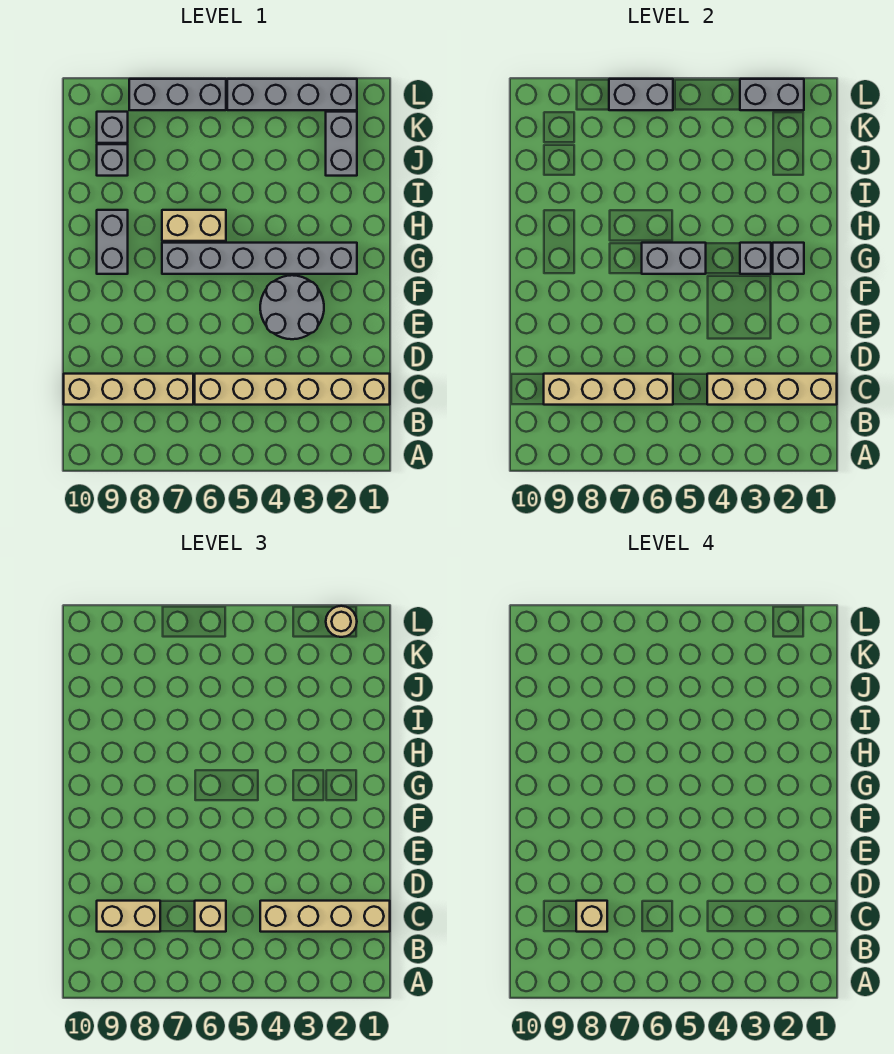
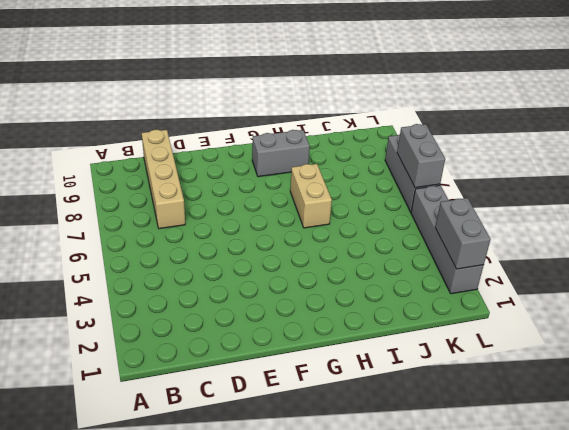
none -> tan 1x6 brick [195,374,390,405]
none -> grey 2x2 round brick [260,275,324,339]
none -> grey 1x6 brick [162,243,357,274]

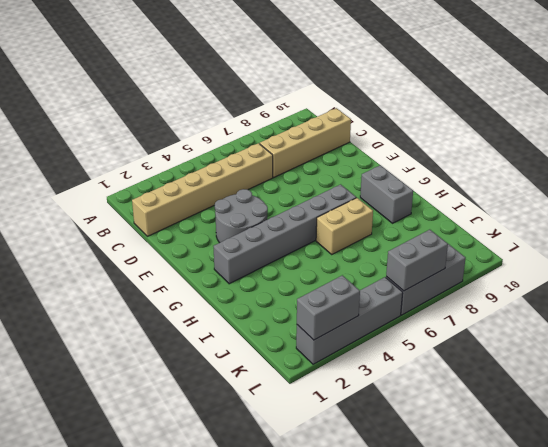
none -> grey 1x2 brick [326,112,357,176]
none -> grey 1x1 brick [97,144,128,176]
none -> grey 1x1 brick [97,112,128,143]

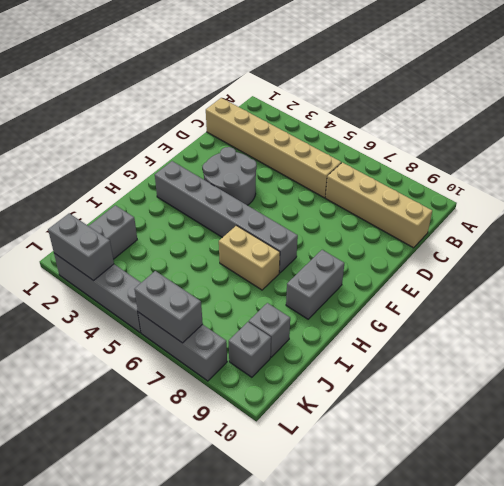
none -> tan 1x4 brick [707,374,837,405]
none -> tan 1x4 brick [544,374,673,405]
none -> grey 1x1 brick [773,243,804,274]

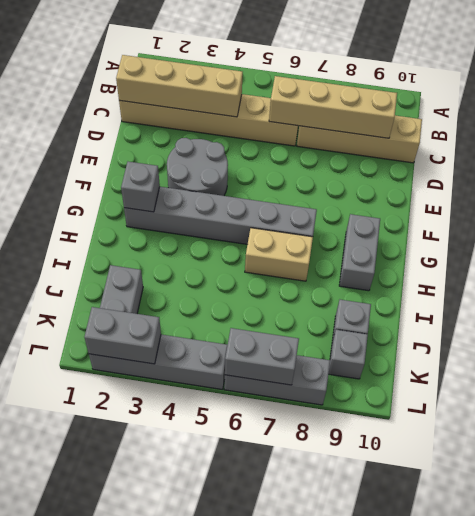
none -> grey 1x1 brick [740,243,771,274]
none -> grey 1x2 brick [642,243,706,274]
none -> tan 1x4 brick [260,901,390,932]

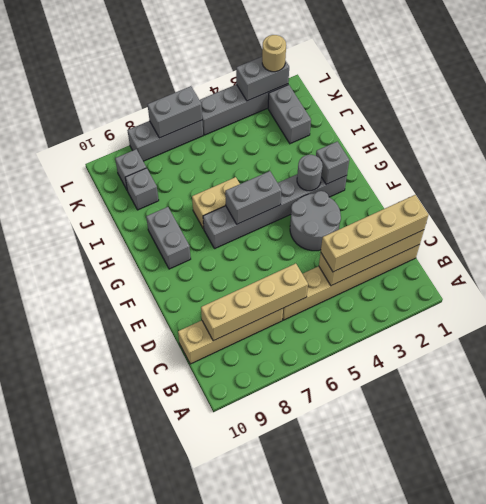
grey 1x1 round brick [297,155,323,191] -> grey 1x1 brick [740,243,771,274]
none -> tan 1x1 brick [195,901,226,932]
none -> tan 1x2 brick [97,901,160,932]
none -> tan 1x1 brick [576,901,607,932]

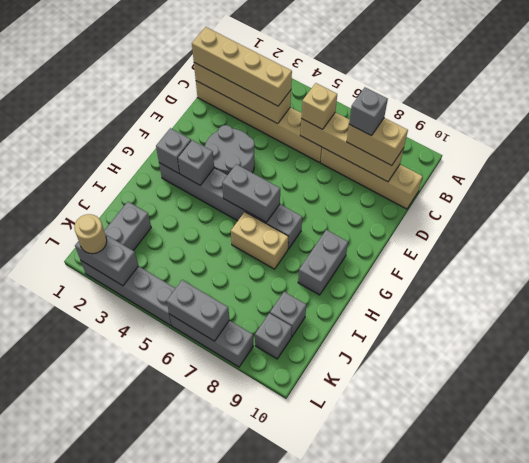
grey 1x1 brick [349,87,388,136] -> tan 1x1 brick [576,901,607,932]

